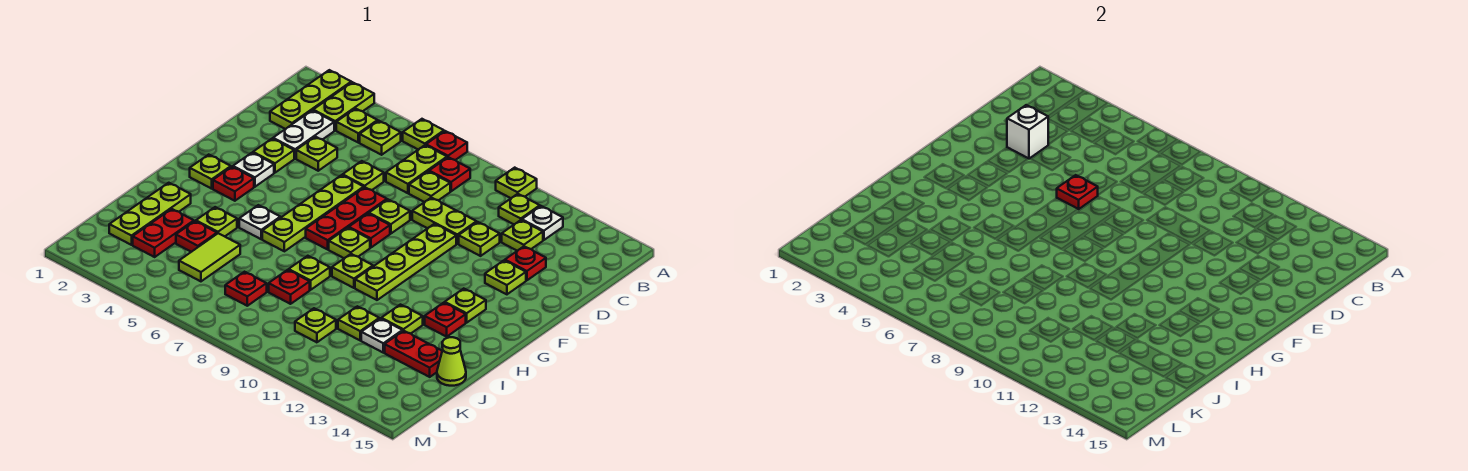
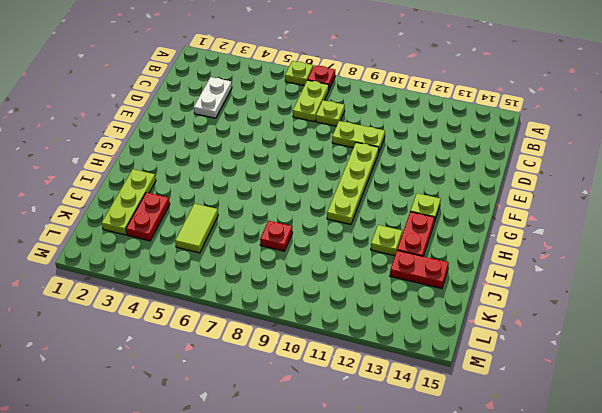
red 1x2 plate [397,212,435,256] -> red 1x1 plate [425,303,466,337]
none -> lime 1x3 plate [270,70,351,129]
none -> lime 1x2 plate [313,82,374,130]
none -> lime 1x1 plate [496,168,537,198]
none -> lime 1x1 plate [336,109,378,143]

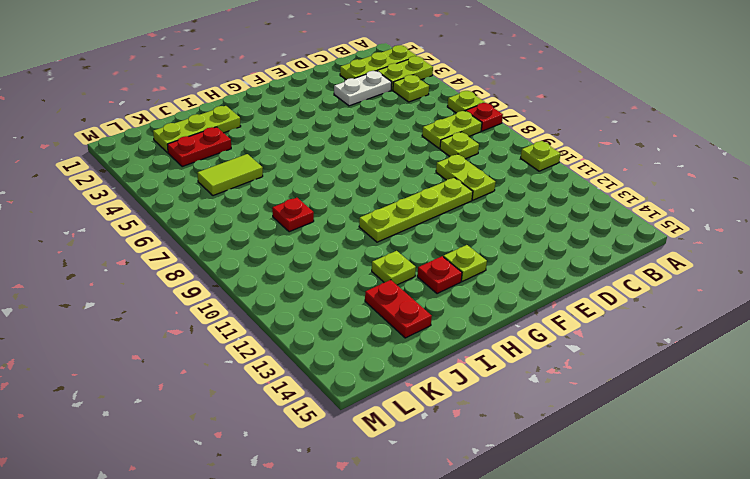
none -> lime 1x1 plate [360,121,401,155]
none -> red 1x1 plate [429,157,470,191]
none -> lime 1x1 plate [499,194,540,224]
none -> white 1x1 plate [522,206,563,240]

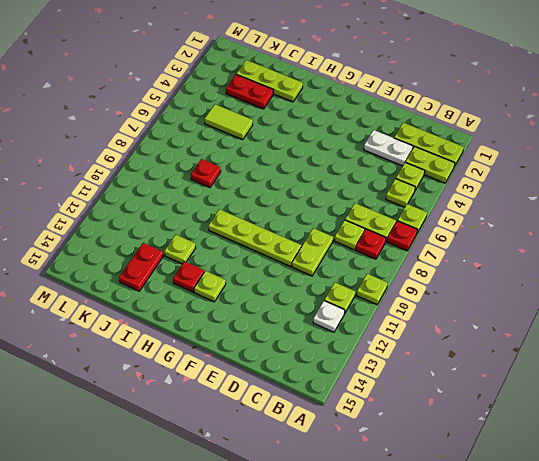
none -> lime 1x1 plate [502,220,543,251]
none -> lime 1x1 plate [296,137,337,171]
none -> lime 1x1 plate [343,161,384,190]
none -> lime 1x1 plate [459,222,500,256]

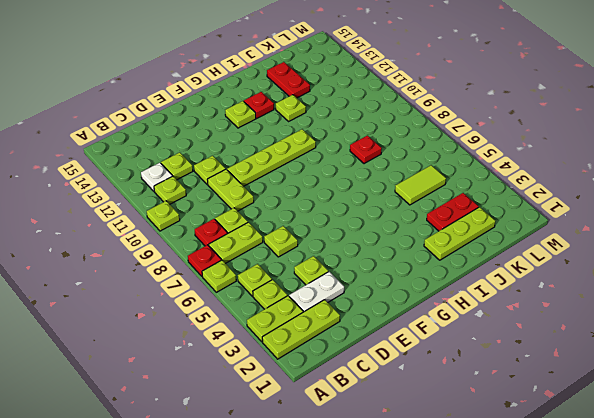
none -> red 1x1 plate [505,246,546,280]
none -> lime 1x1 plate [253,139,294,173]
none -> lime 1x4 plate [262,175,364,251]
none -> red 1x3 plate [306,187,387,249]

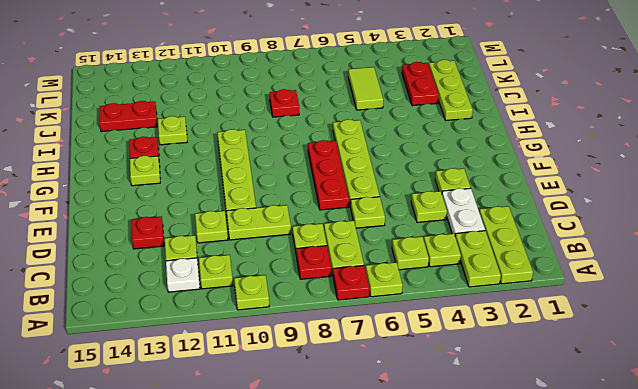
none -> lime 1x1 plate [369,200,410,234]
none -> lime 1x1 plate [485,261,526,294]
none -> white 1x1 plate [233,153,274,187]
none -> red 1x1 plate [349,214,390,248]

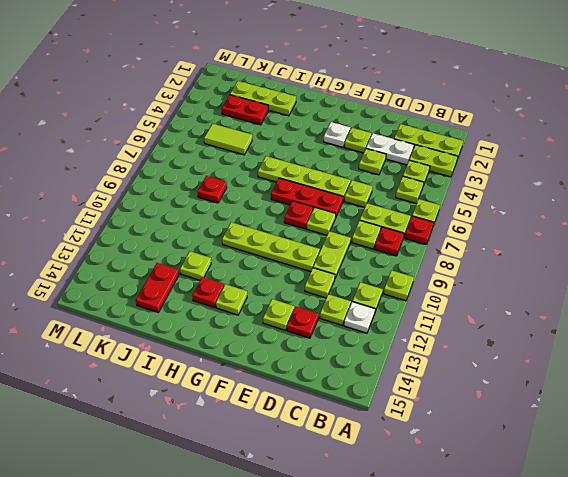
none -> lime 1x1 plate [190,155,231,189]
none -> red 1x1 plate [213,167,254,201]
none -> lime 1x1 plate [329,228,370,258]
none -> white 1x1 plate [239,205,280,239]

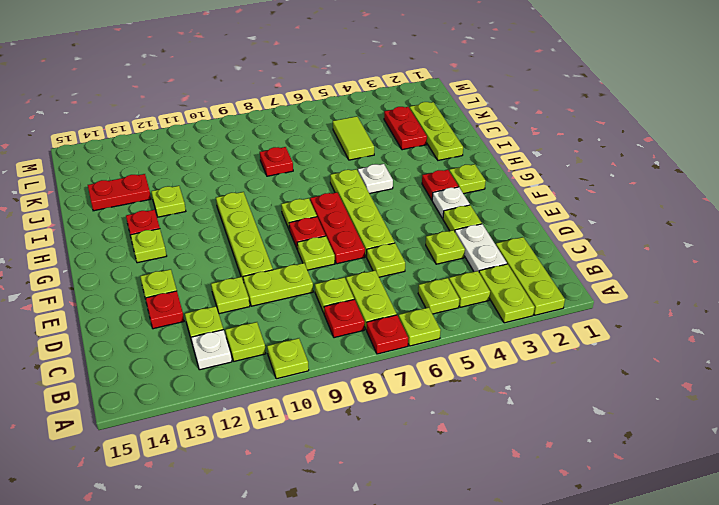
none -> lime 1x1 plate [332,254,373,288]
none -> lime 1x1 plate [196,207,237,236]
none -> lime 1x1 plate [289,256,330,290]
none -> red 1x1 plate [176,221,217,252]

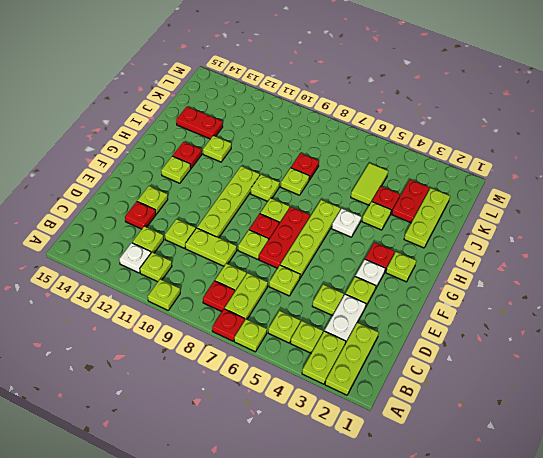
none -> lime 1x1 plate [338,306,379,340]
none -> white 1x1 plate [361,319,403,353]
none -> lime 1x1 cone [437,337,466,386]
none -> red 1x1 plate [225,272,267,306]

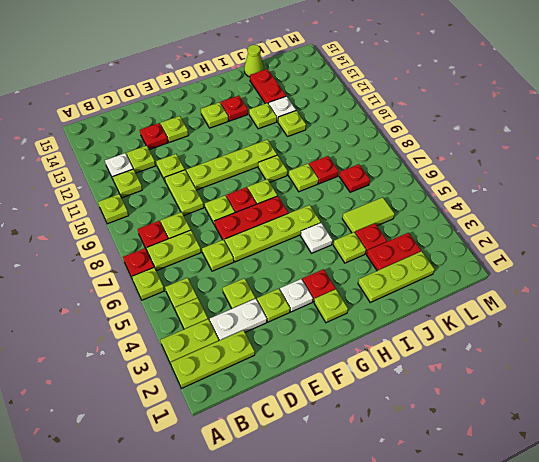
none -> lime 1x1 plate [295,308,336,342]
none -> white 1x1 brick [1007,105,1048,159]
none -> red 1x1 plate [1057,175,1098,209]

